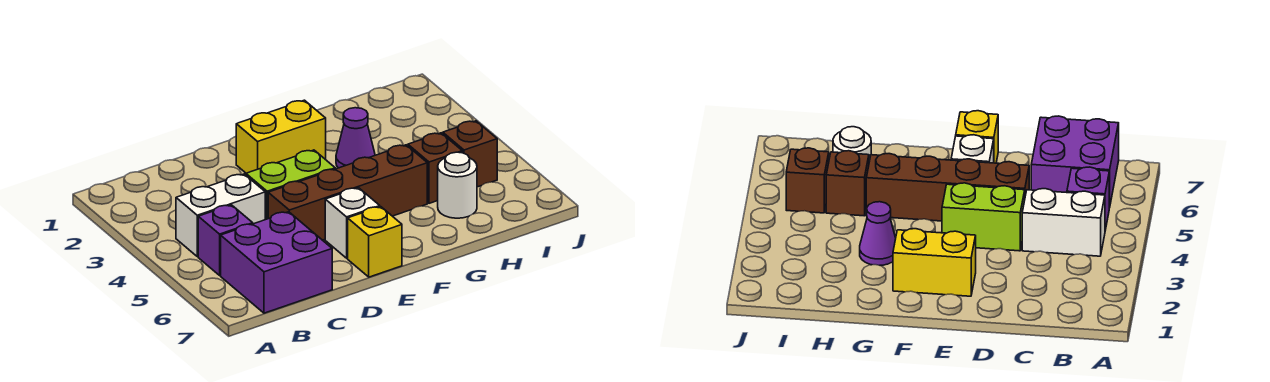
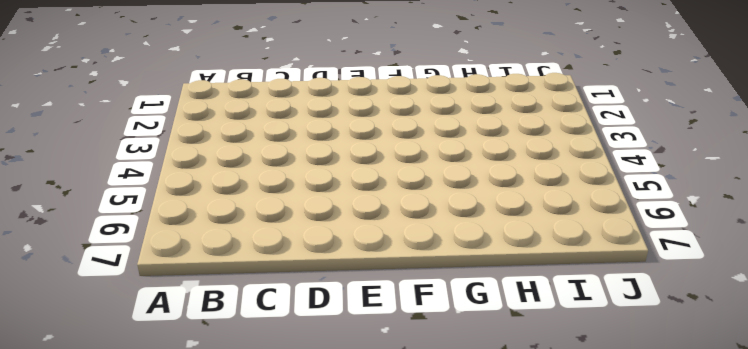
none -> white 1x2 brick [176,174,265,257]
none -> purple 1x1 brick [198,205,253,275]
none -> purple 2x2 brick [221,212,332,313]

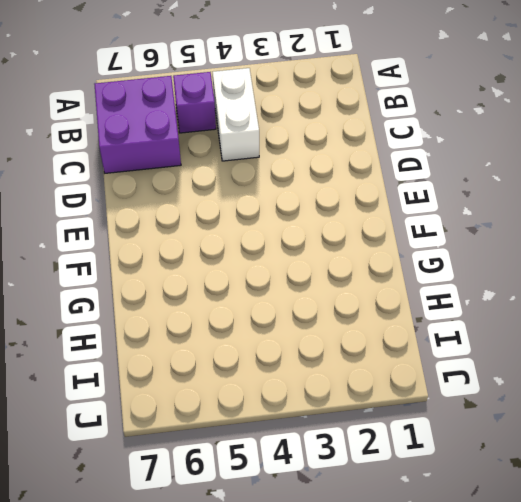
none -> lime 1x2 brick [246,150,335,220]
none -> brown 1x4 brick [268,145,427,240]
none -> yellow 1x2 brick [236,100,326,173]

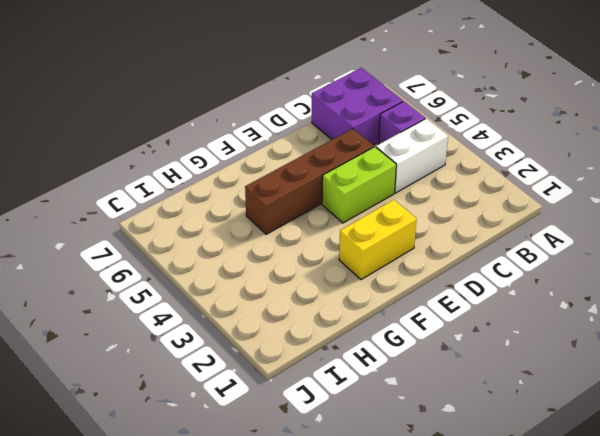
none -> white 1x1 brick [325,188,380,258]
none -> yellow 1x1 brick [348,207,402,277]
none -> purple 1x1 cone [336,108,375,168]

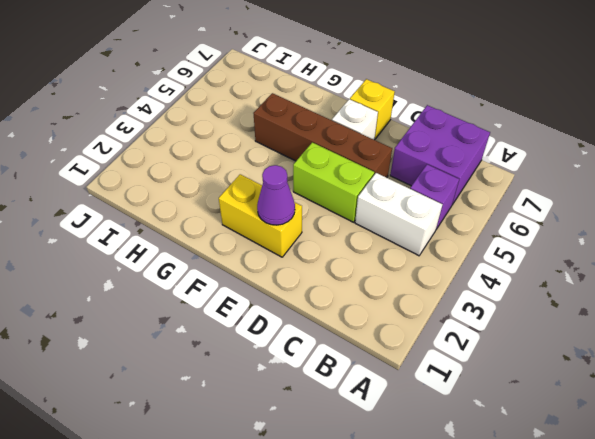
purple 1x1 cone [257,165,295,225] -> purple 1x1 cone moved to [336,108,375,168]
none -> brown 1x1 brick [408,133,462,203]
none -> white 1x1 round brick [438,152,477,218]
none -> brown 1x1 brick [443,121,497,187]

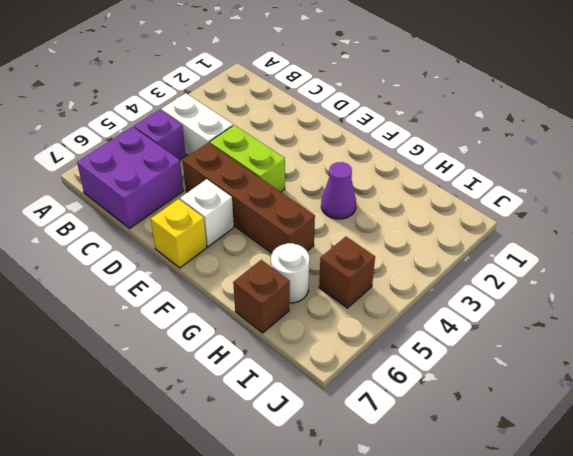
brown 1x1 brick [233,260,290,333] -> brown 1x1 brick moved to [408,133,462,203]
none -> yellow 1x2 brick [236,100,326,173]

